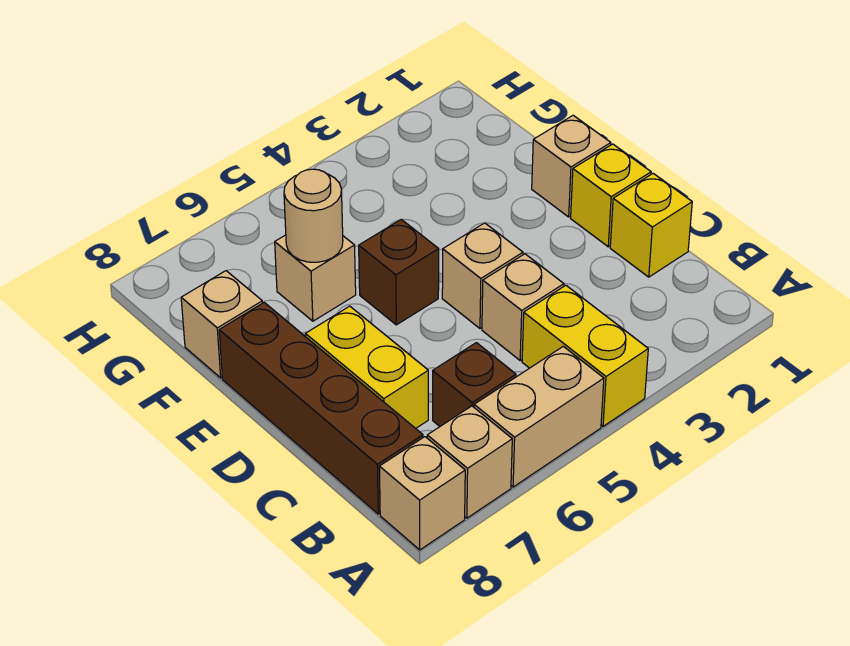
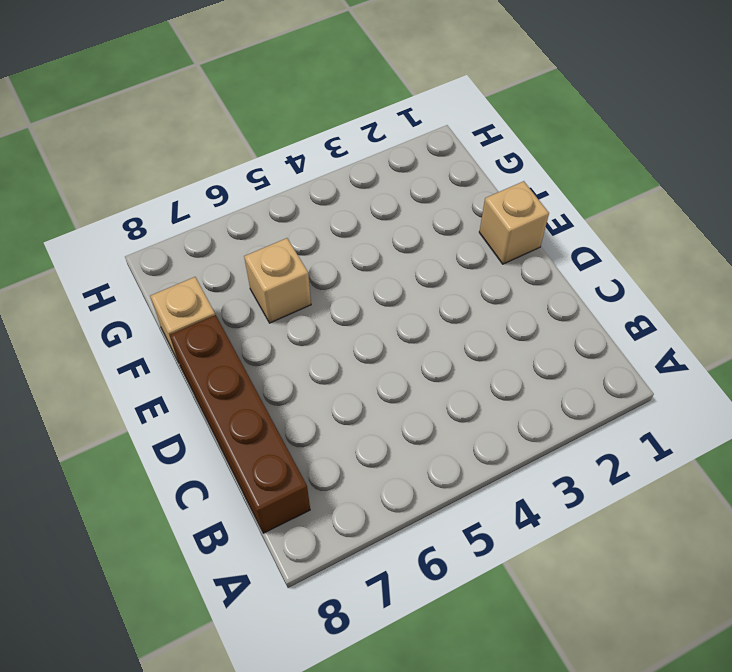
none -> yellow 1x2 brick [522,285,648,426]
none -> tan 1x2 brick [474,346,604,487]
none -> tan 1x1 brick [427,406,512,518]

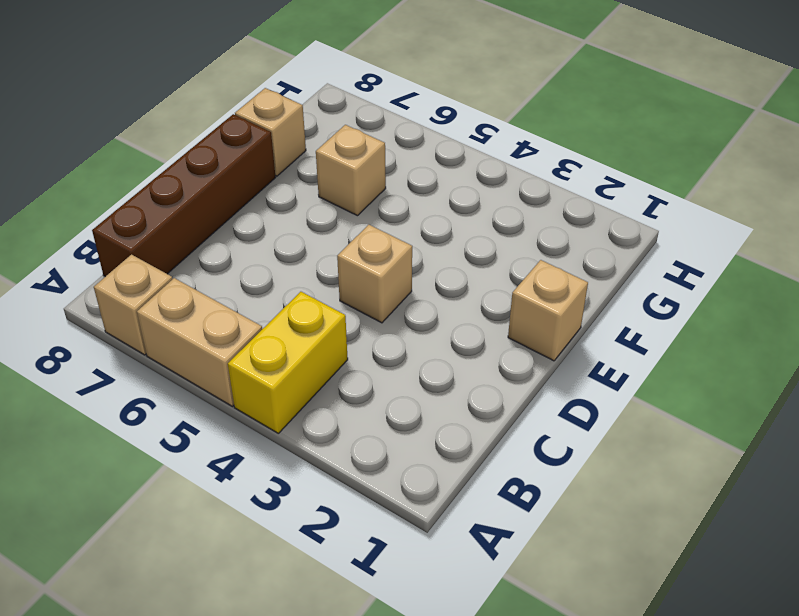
none -> tan 1x1 brick [379,437,465,550]
none -> brown 1x1 brick [433,343,516,426]
none -> yellow 1x1 brick [610,173,692,277]

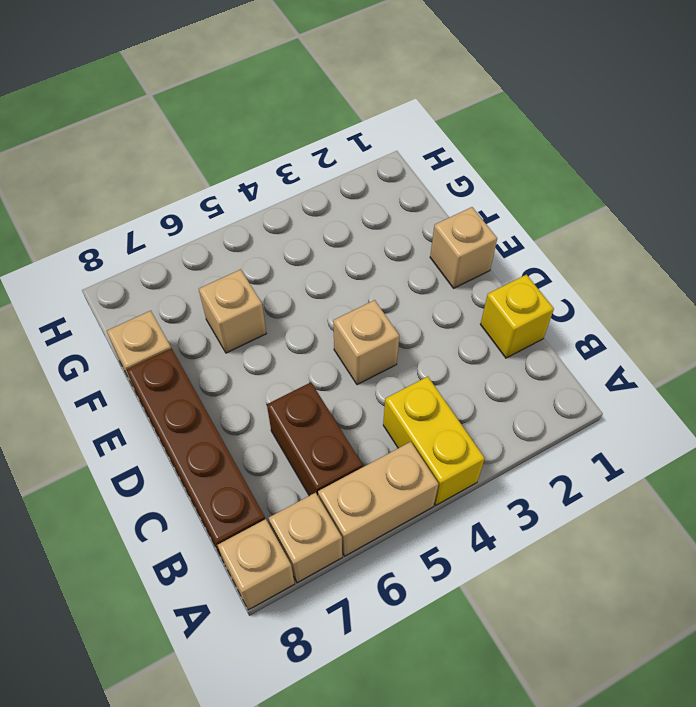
brown 1x2 brick [267,382,363,496] -> brown 1x1 brick [433,343,516,426]
none -> tan 1x1 brick [482,254,564,360]
none -> yellow 1x2 brick [305,306,428,428]
none -> yellow 1x1 brick [571,144,651,247]

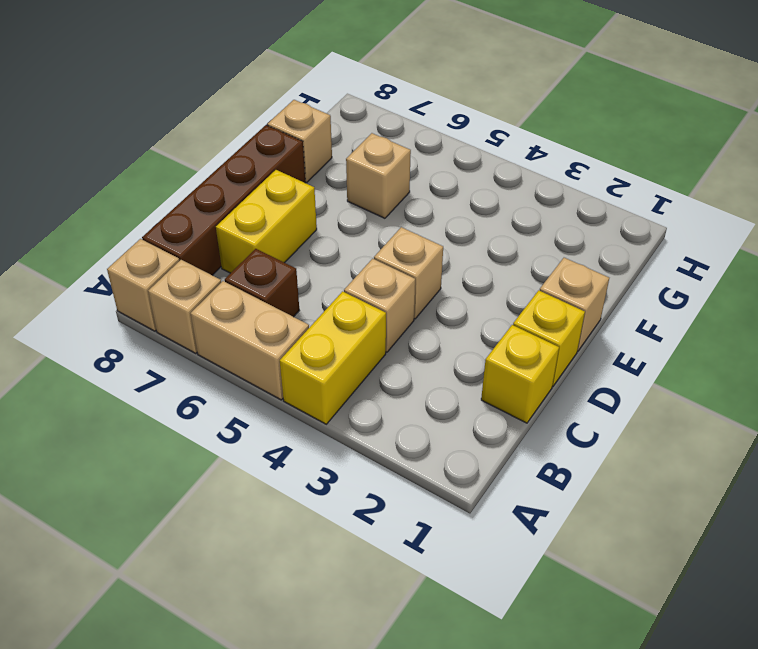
none -> brown 1x1 brick [359,219,439,325]
none -> tan 1x1 round brick [284,169,343,262]

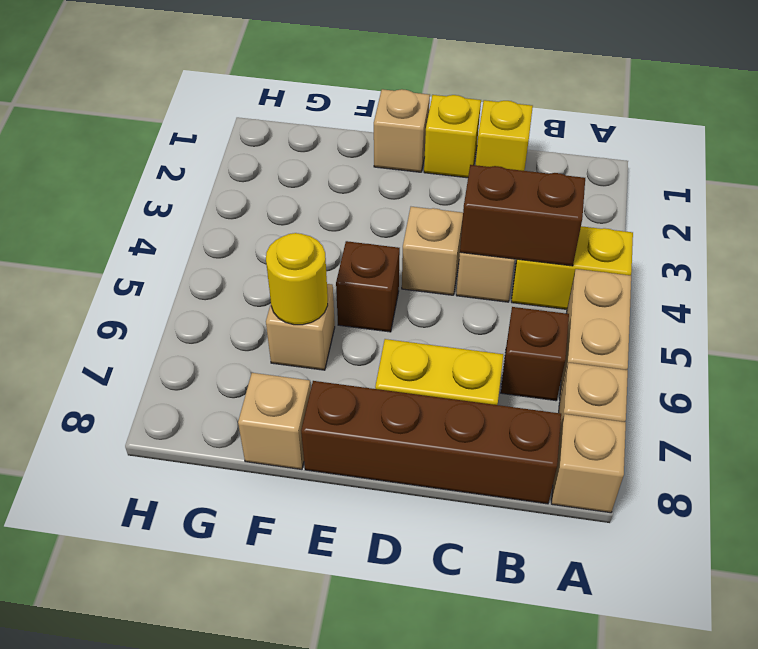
brown 1x2 brick [460,165,585,266] -> none
yellow 1x1 round brick [266,233,328,325] -> tan 1x1 round brick [284,169,343,262]

